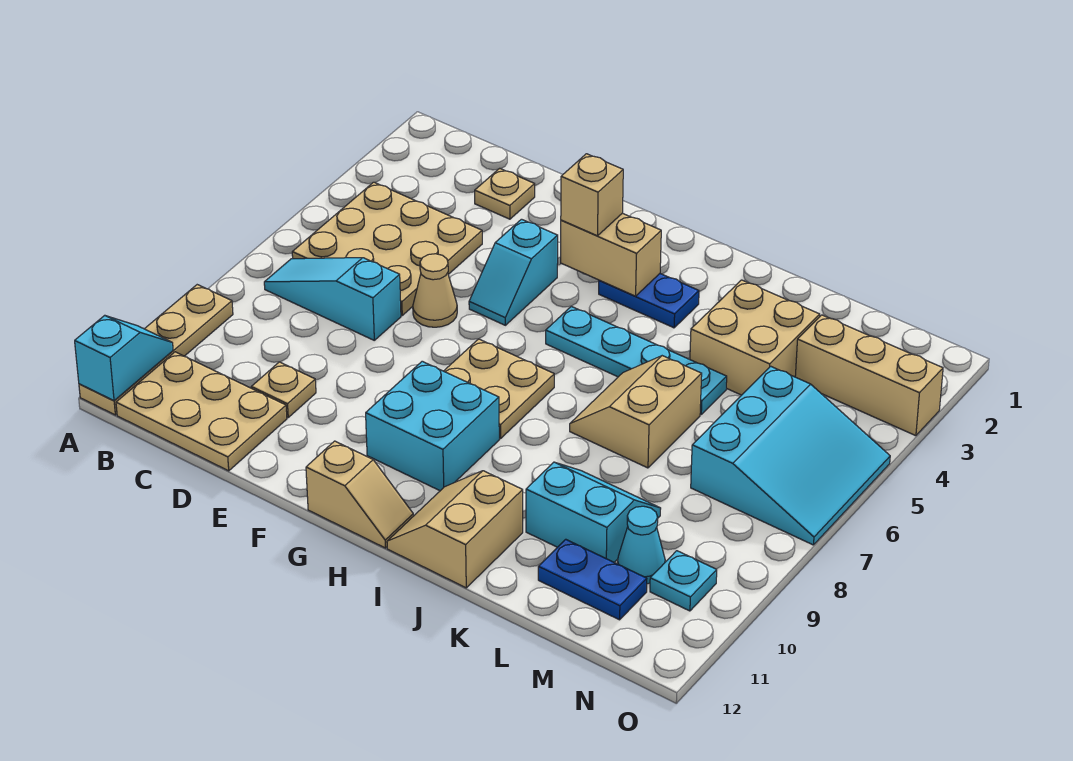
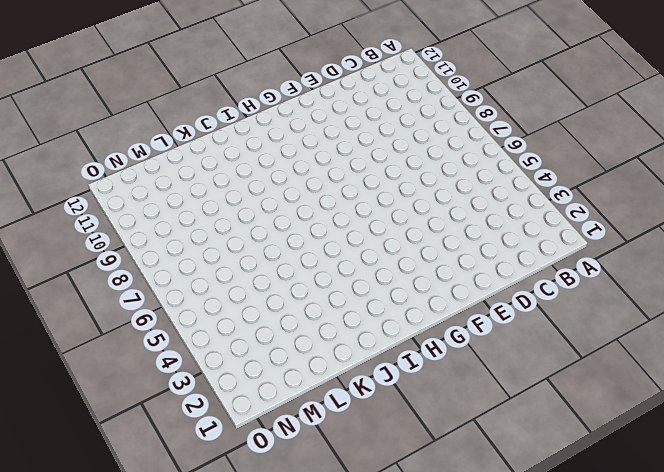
none -> tan 1x4 plate [79,285,233,415]
none -> tan 3x3 plate [292,182,482,315]
none -> cyan 1x3 slope [264,258,401,340]

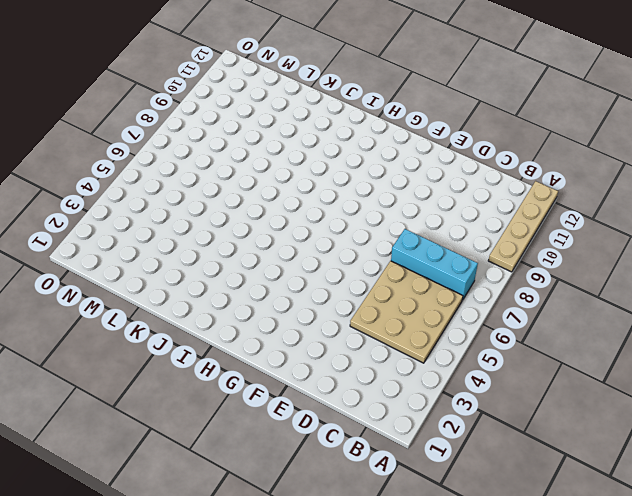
cyan 1x3 brick [391,229,478,300] -> cyan 1x3 slope [264,258,401,340]
none -> tan 2x3 plate [116,352,287,471]
none -> tan 1x1 plate [475,168,535,219]
none -> tan 1x1 plate [251,362,316,417]

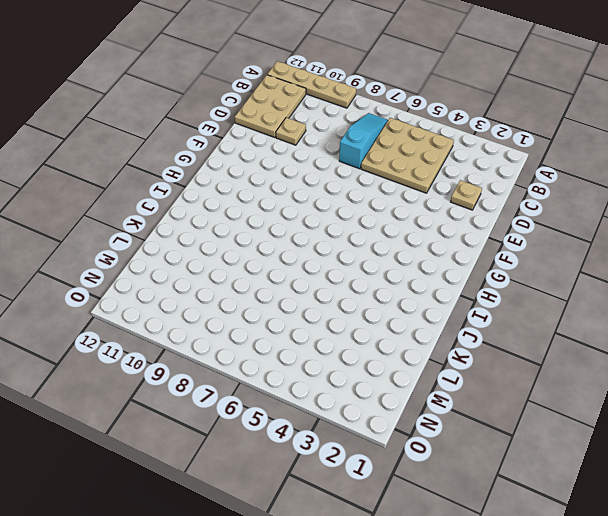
none -> tan 1x1 cone [413,254,457,327]
none -> cyan 1x2 slope [469,219,558,325]
none -> tan 2x2 plate [444,339,554,439]

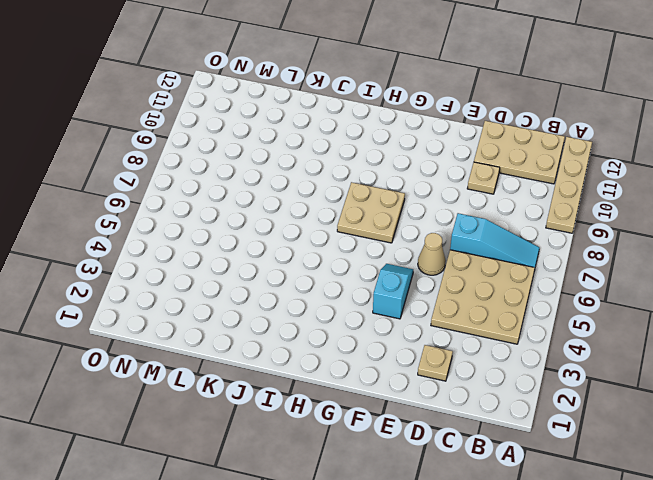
none -> cyan 2x2 brick [366,361,499,491]
none -> tan 1x2 slope [306,441,413,548]
none -> blue 1x2 plate [599,274,699,328]

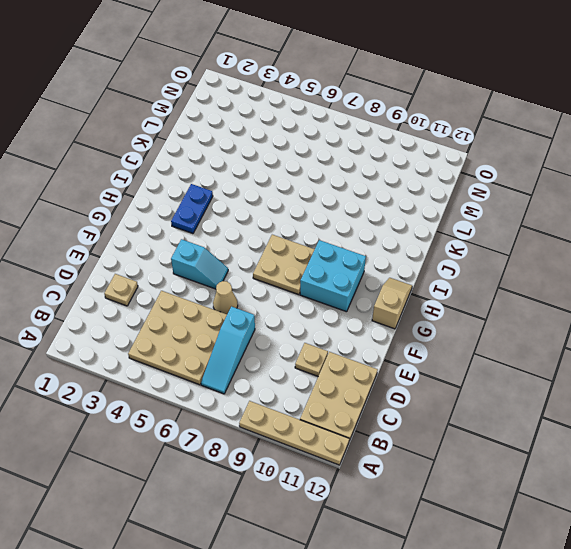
none -> cyan 1x4 plate [546,306,727,414]
none -> tan 2x2 slope [387,471,523,588]
none -> tan 2x2 slope [570,356,702,468]

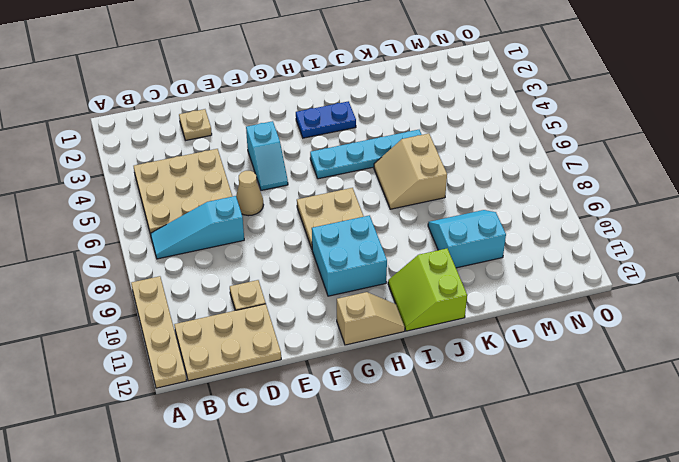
lime 2x2 slope [388,249,467,331] -> tan 2x2 slope [387,471,523,588]
none -> tan 2x2 brick [690,280,820,395]
none -> blue 1x2 plate [538,539,647,620]
none -> tan 1x3 brick [795,315,943,436]

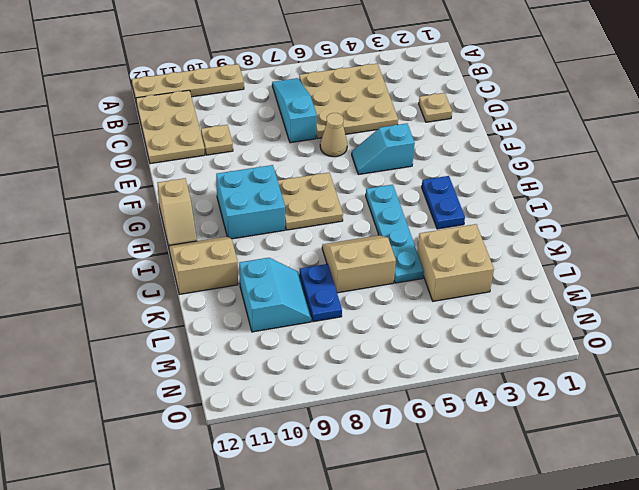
blue 1x2 plate [300,264,342,322] -> blue 1x2 plate moved to [538,539,647,620]
none -> tan 1x3 brick [795,315,943,436]
none -> cyan 3x3 slope [691,366,890,545]
none -> cyan 1x1 cone [618,506,665,584]

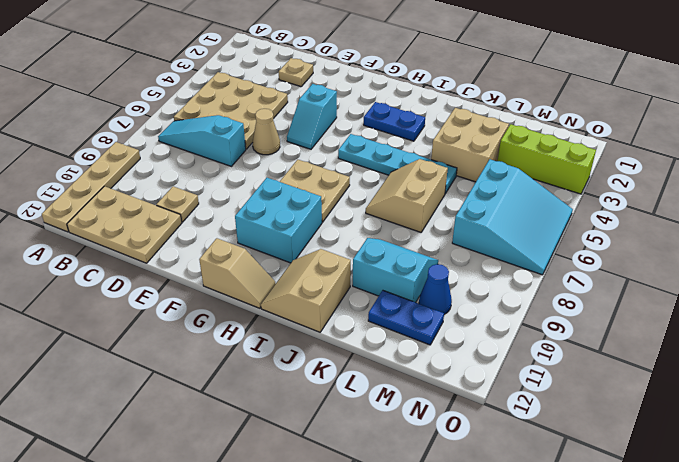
lime 1x3 brick [498,124,596,194] -> tan 1x3 brick [795,315,943,436]
blue 1x1 cone [419,264,452,314] -> cyan 1x1 cone [618,506,665,584]
none -> cyan 1x1 plate [650,551,717,611]
none -> cyan 1x2 slope [75,315,173,401]
none -> tan 1x2 brick [561,213,661,296]

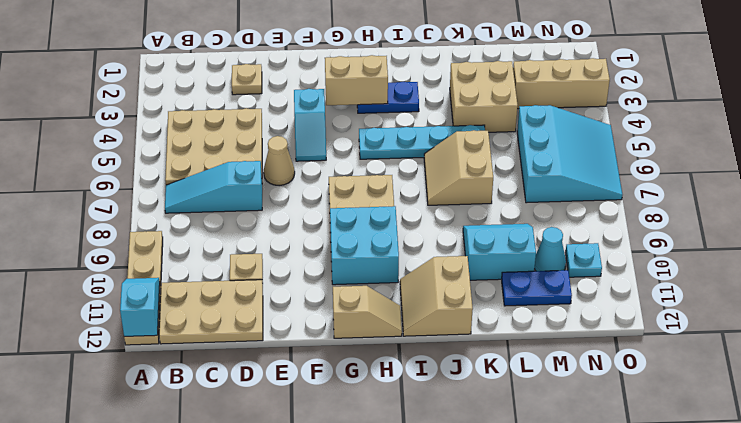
none -> tan 1x1 brick [561,154,623,236]

